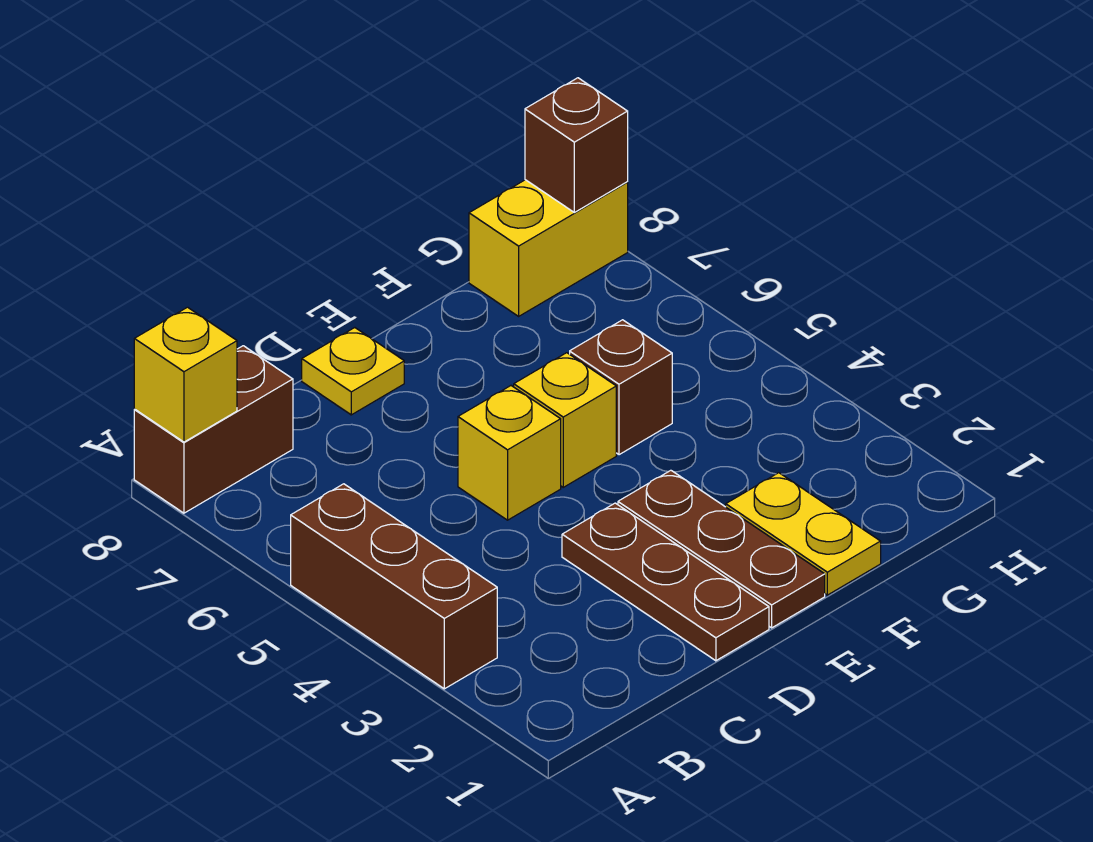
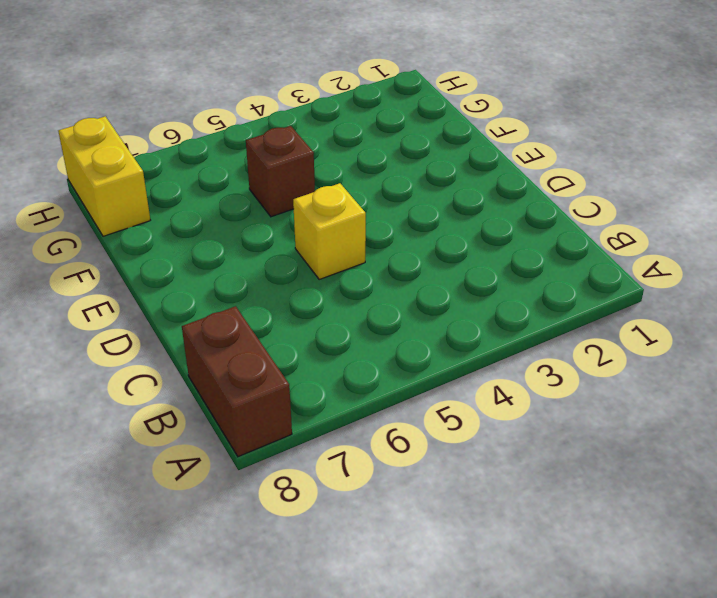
none -> brown 1x3 brick [291,484,497,689]
none -> brown 1x3 plate [562,503,769,661]
none -> yellow 1x1 plate [302,328,404,415]

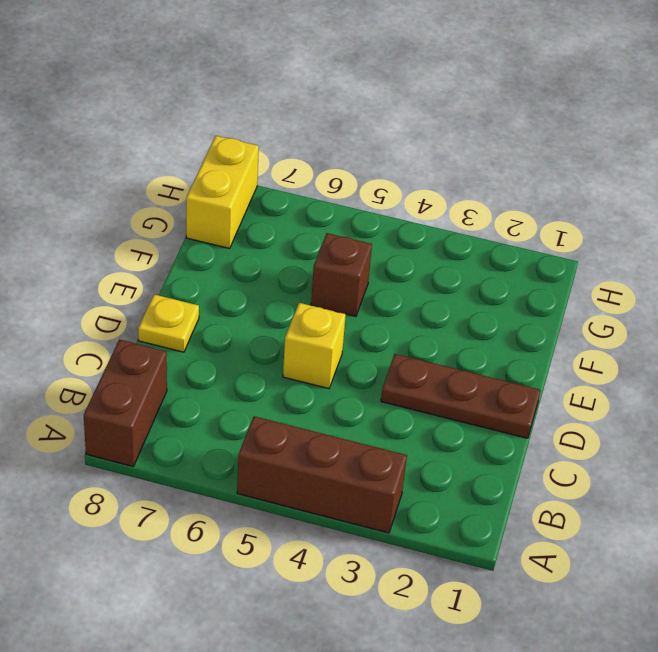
none -> brown 1x3 plate [618,470,825,628]
none -> yellow 1x1 brick [514,353,616,487]
none -> yellow 1x2 plate [726,473,881,595]

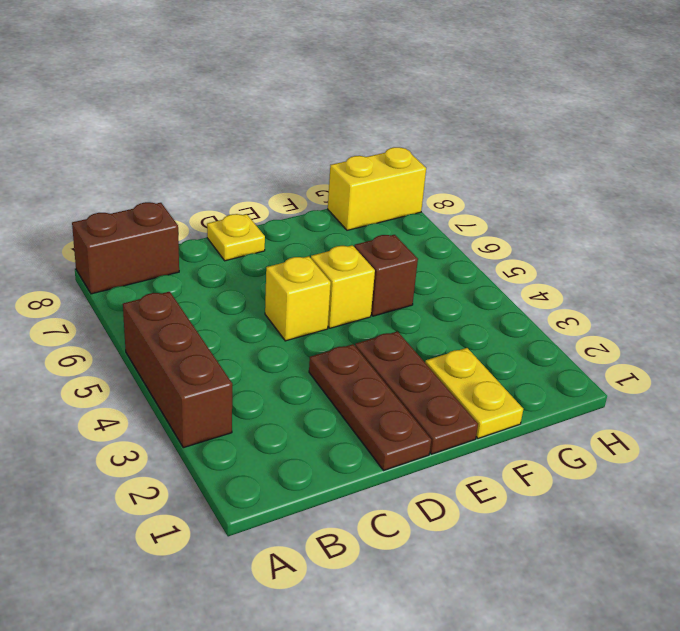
none -> yellow 1x1 brick [134,307,237,442]
none -> brown 1x1 brick [525,78,628,212]

